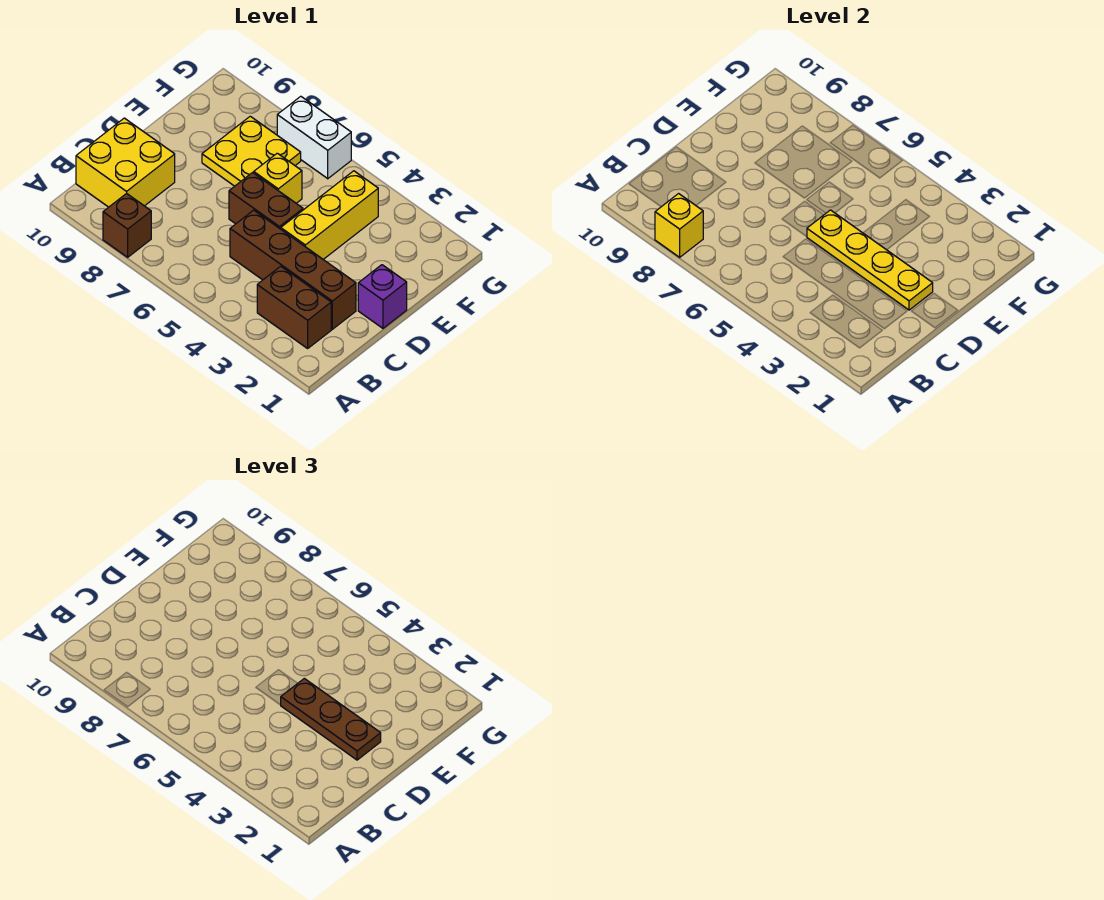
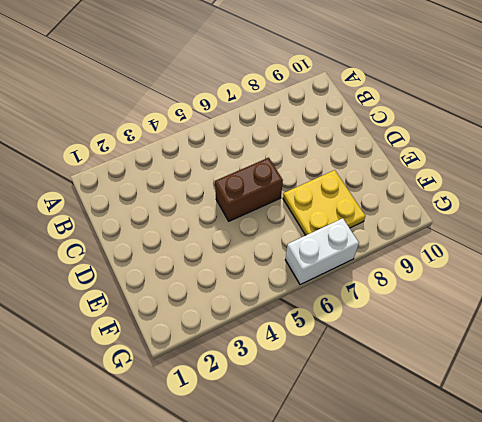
none -> brown 1x1 brick [103,193,151,257]
none -> brown 1x2 brick [257,266,331,348]
none -> yellow 2x2 brick [76,118,175,207]

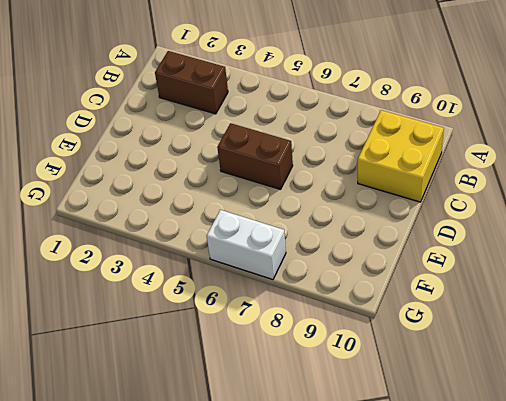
none -> brown 1x1 brick [103,193,151,257]
none -> brown 1x4 brick [230,210,356,329]
none -> purple 1x1 brick [358,265,407,328]

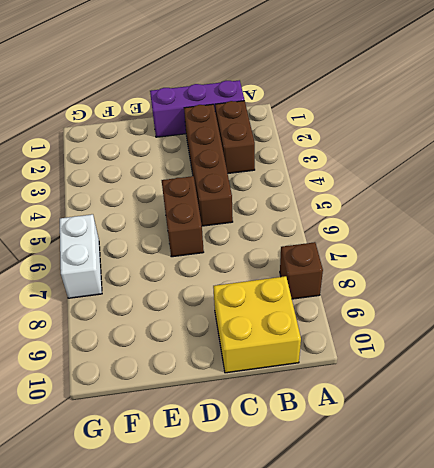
purple 1x3 brick [150,80,244,137] -> purple 1x1 brick [358,265,407,328]
none -> yellow 1x3 brick [281,171,378,259]
none -> yellow 1x1 brick [254,153,302,203]
none -> yellow 2x2 plate [202,116,301,186]

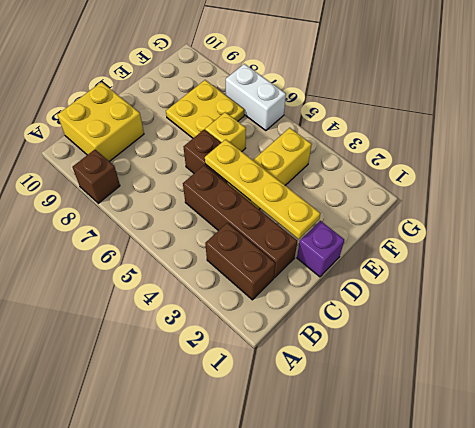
none -> yellow 1x1 brick [655,194,703,257]
none -> brown 1x3 plate [281,678,381,760]

